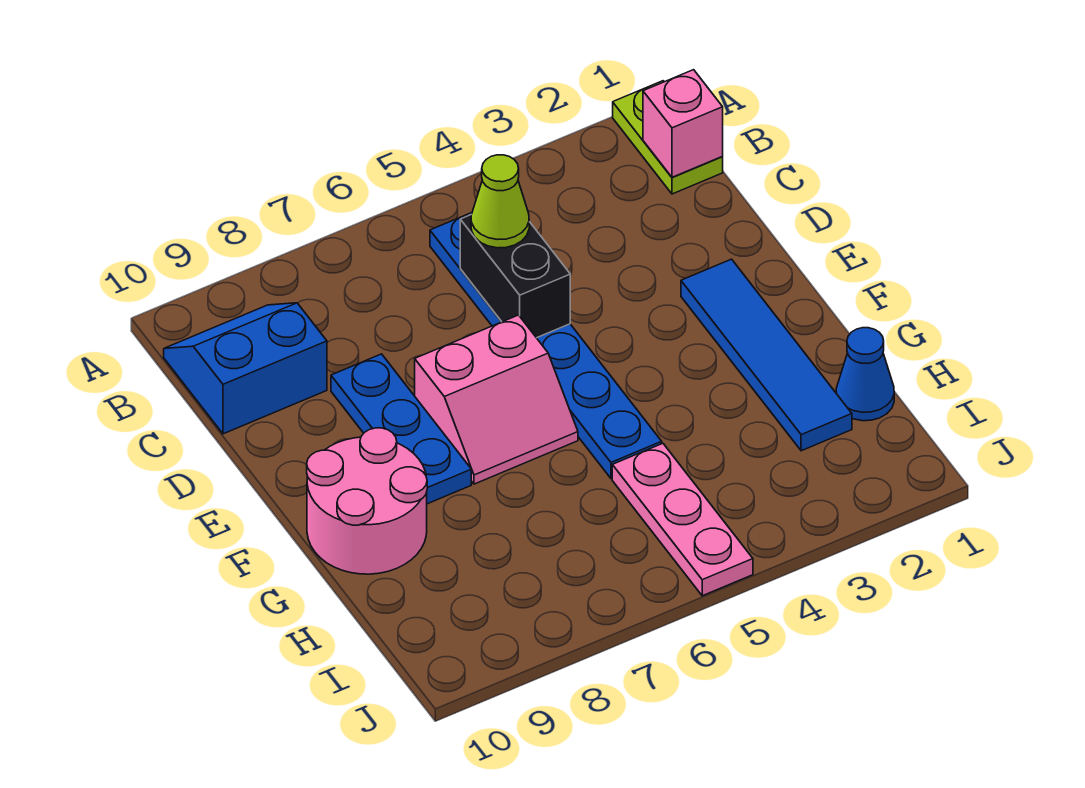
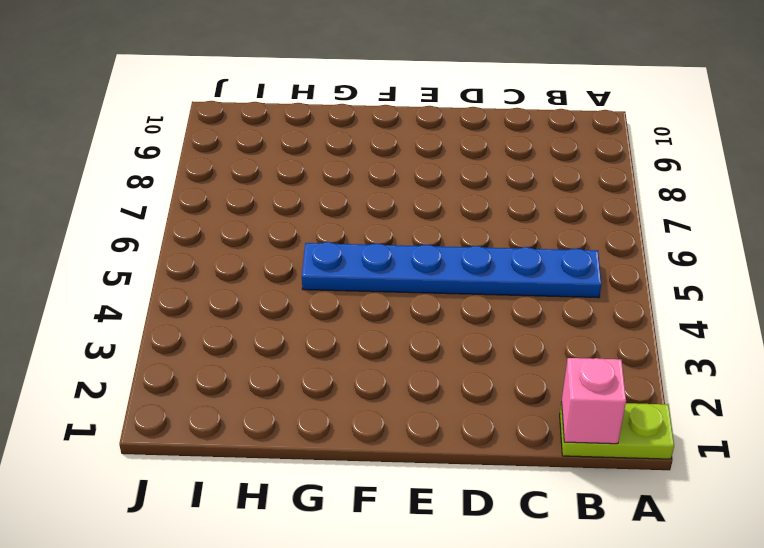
none -> blue 2x2 slope [164,303,327,434]
none -> blue 1x3 plate [331,354,471,504]
none -> blue 1x4 tile [681,259,852,451]

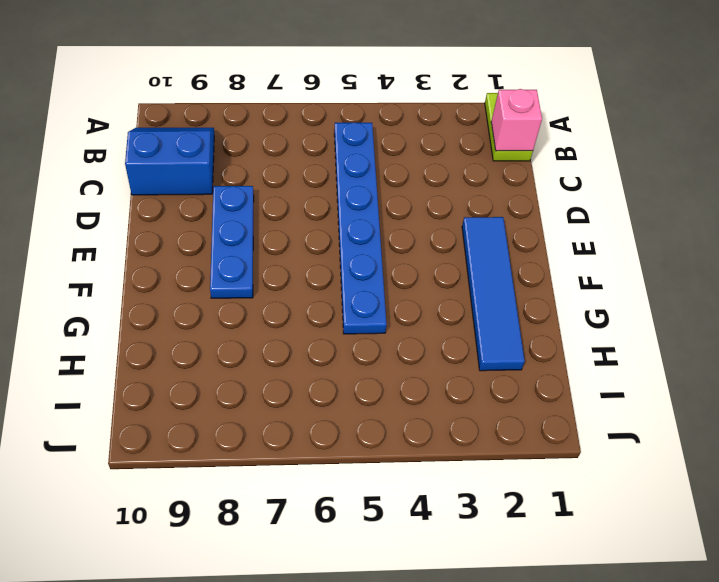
none -> pink 2x2 slope [415,315,578,484]
none -> pink 2x2 round brick [307,428,427,574]
none -> blue 1x1 cone [836,328,894,421]

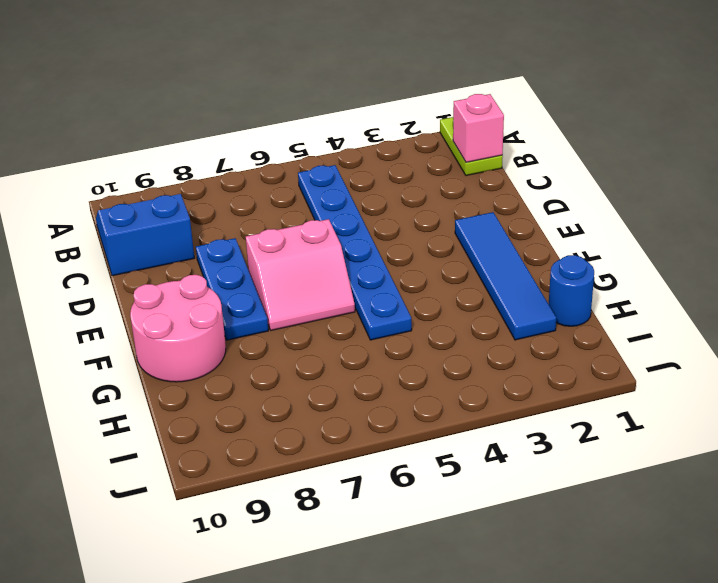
blue 1x1 round brick [549,255,594,326] -> blue 1x1 cone [836,328,894,421]
none -> pink 1x3 plate [612,443,753,596]
none -> black 1x2 brick [460,215,570,338]
none -> lime 1x1 cone [471,155,529,248]

